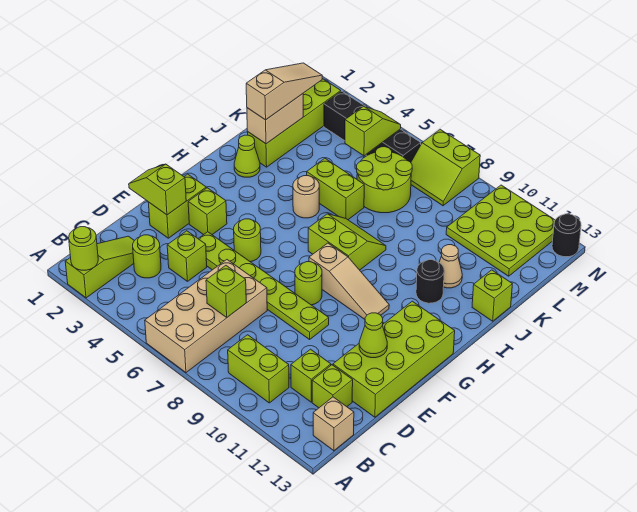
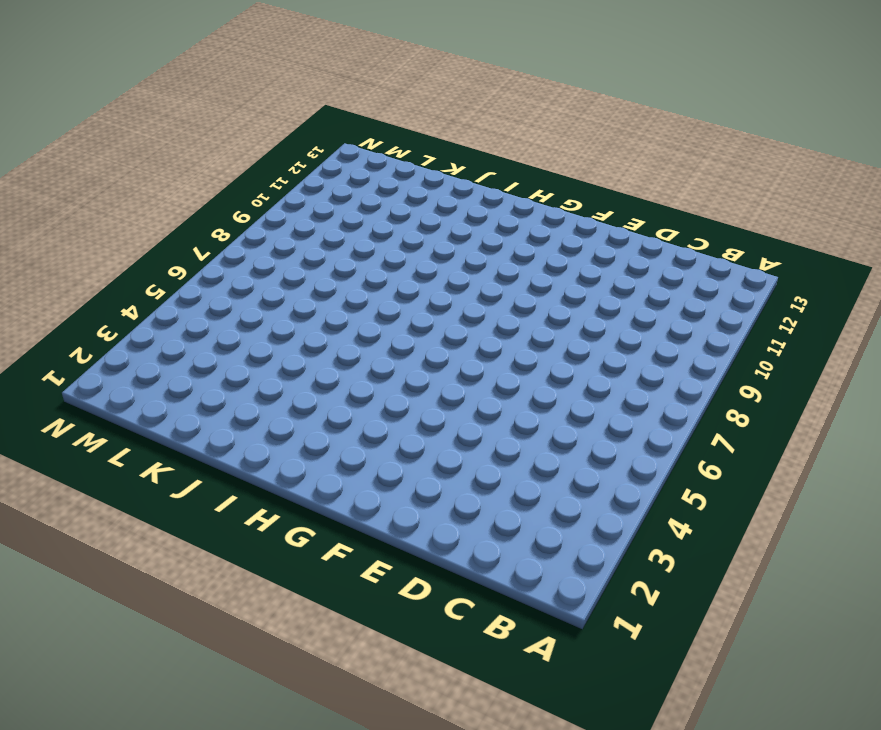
none -> lime 1x3 slope [65,236,134,298]
none -> tan 2x4 brick [145,260,267,373]
none -> lime 1x2 brick [228,335,289,403]
none -> tan 1x1 brick [313,397,354,451]

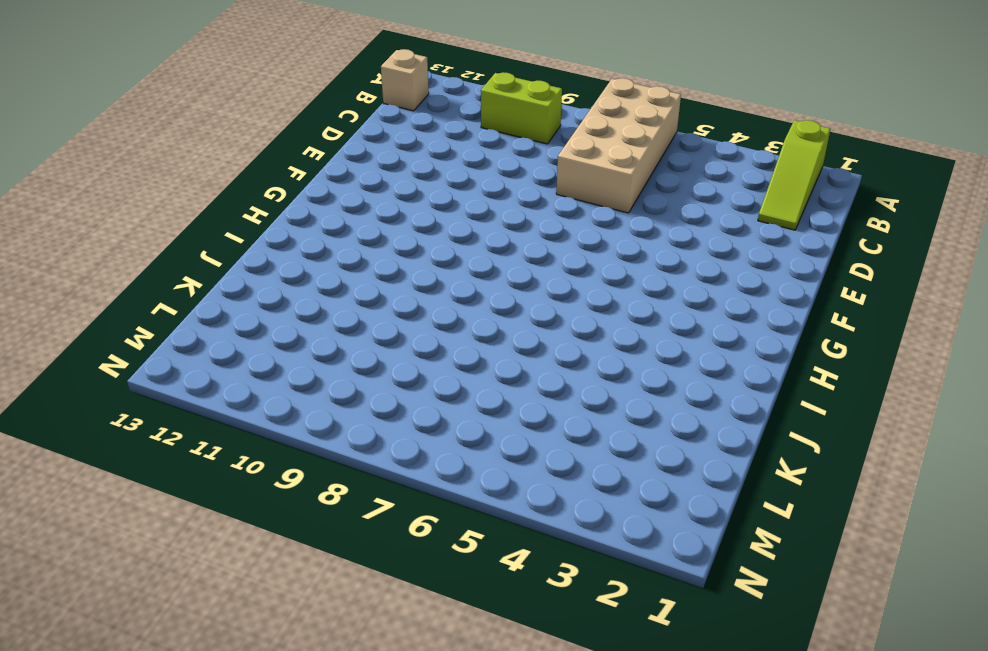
none -> lime 1x1 round brick [133,235,161,278]
none -> lime 1x1 brick [291,349,331,402]
none -> lime 1x1 brick [312,365,353,408]
none -> lime 1x1 brick [167,231,207,281]

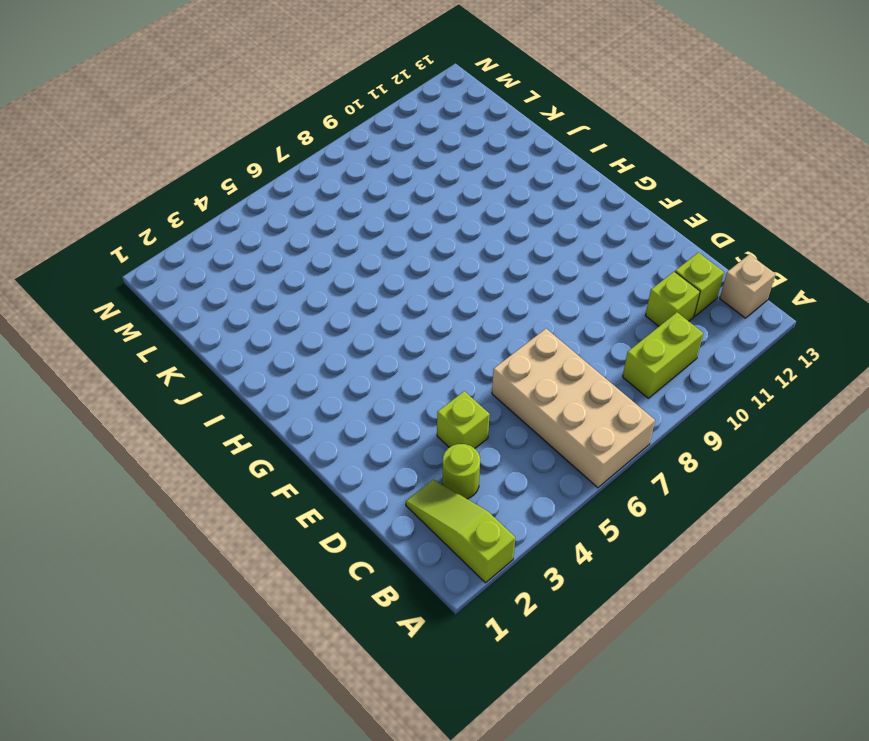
none -> lime 2x4 brick [333,301,455,417]
none -> lime 1x2 brick [148,174,206,238]
none -> lime 1x6 plate [198,232,329,339]
none -> lime 1x1 brick [188,188,227,235]

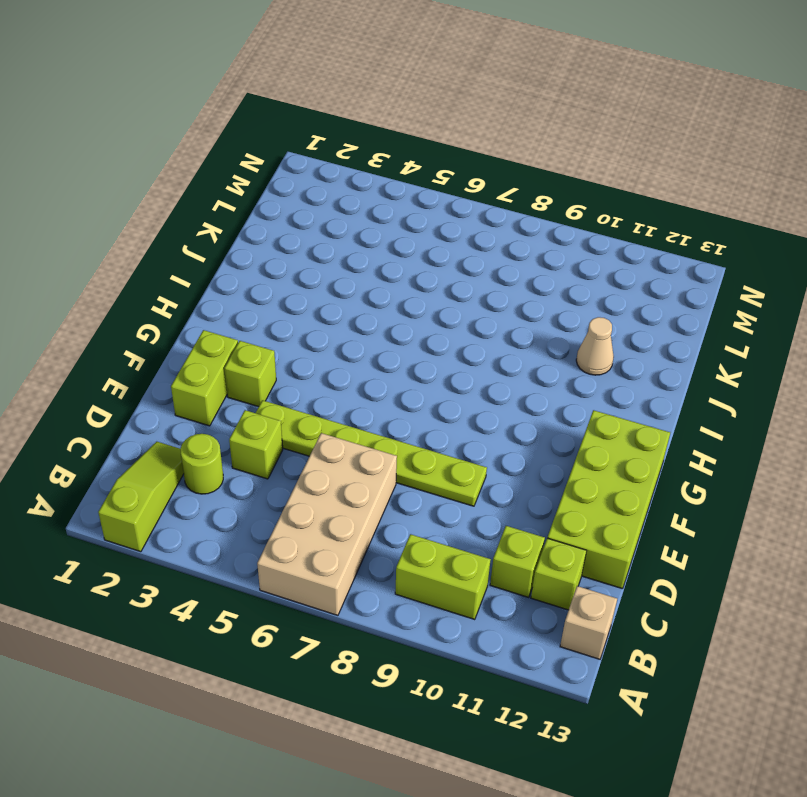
none -> lime 1x1 round brick [234,219,261,262]
none -> lime 1x1 round brick [295,262,322,305]
none -> tan 1x3 slope [309,243,389,319]
none -> lime 2x2 slope [308,214,386,270]

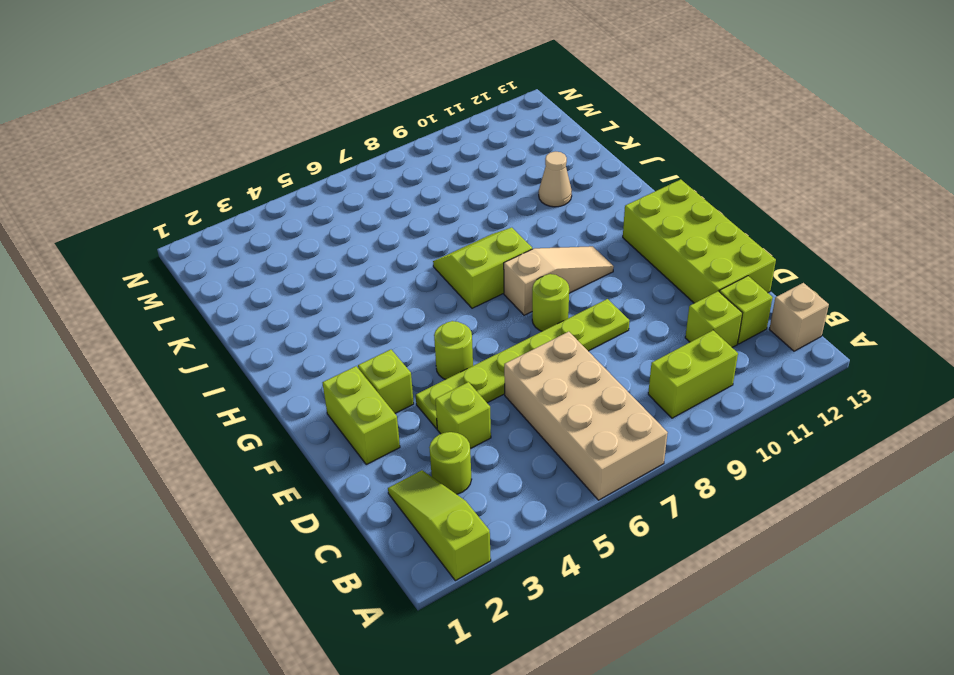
none -> lime 1x1 cone [234,135,260,177]
none -> tan 1x1 round brick [293,176,319,218]
none -> black 1x1 round brick [416,260,444,303]
none -> lime 1x4 brick [248,79,341,167]

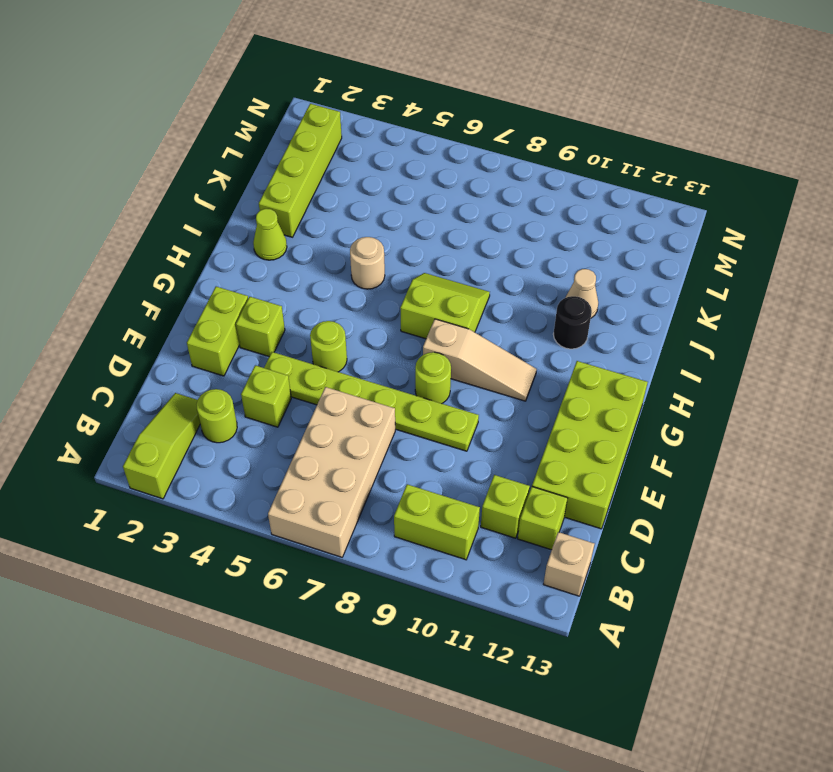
none -> lime 1x2 brick [307,158,364,220]
none -> lime 1x1 brick [472,270,512,321]
none -> lime 2x2 round brick [357,147,412,213]
none -> lime 3x3 plate [446,185,555,276]

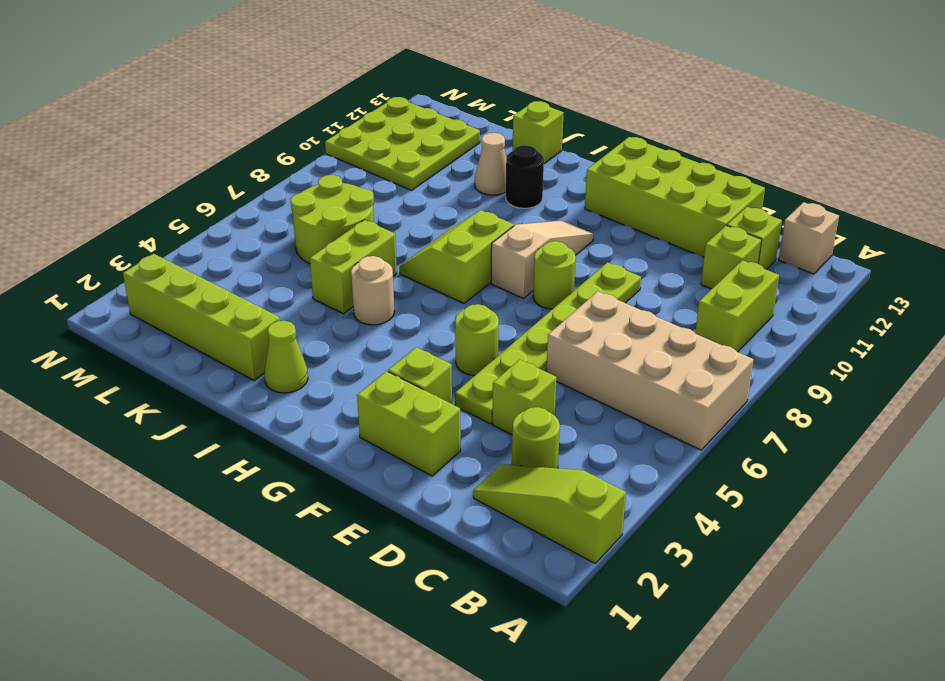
none -> black 1x4 brick [324,91,421,162]
none -> lime 2x2 slope [411,129,480,206]
none -> black 1x1 round brick [552,214,581,257]
none -> lime 1x1 round brick [69,227,98,270]

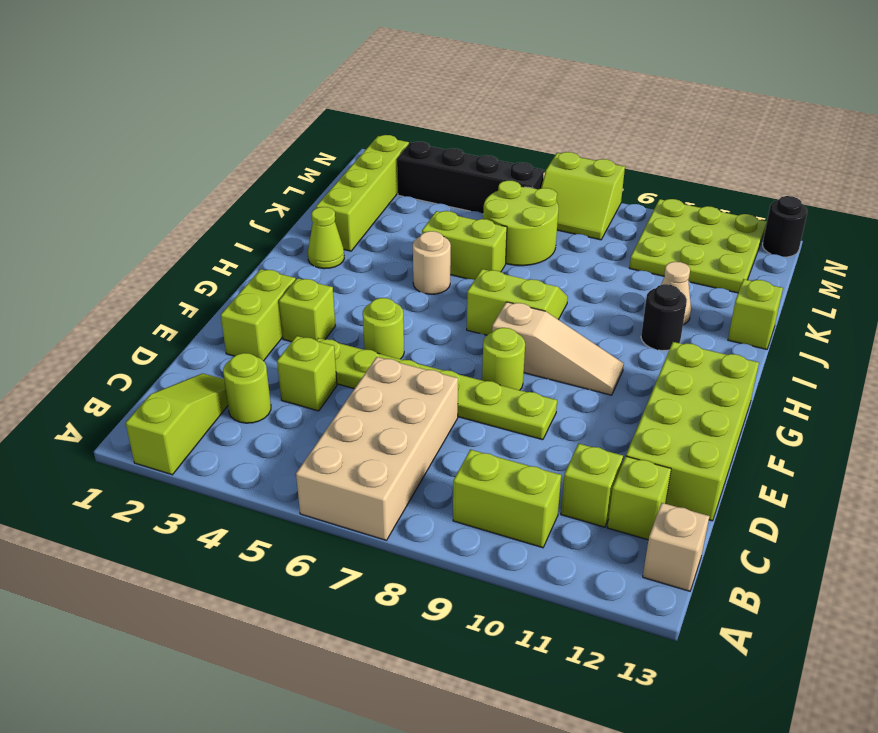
none -> lime 1x1 round brick [69,227,98,270]
none -> lime 1x1 brick [206,266,246,317]
none -> lime 1x2 slope [129,164,186,215]
none -> lime 1x1 cone [359,313,387,358]

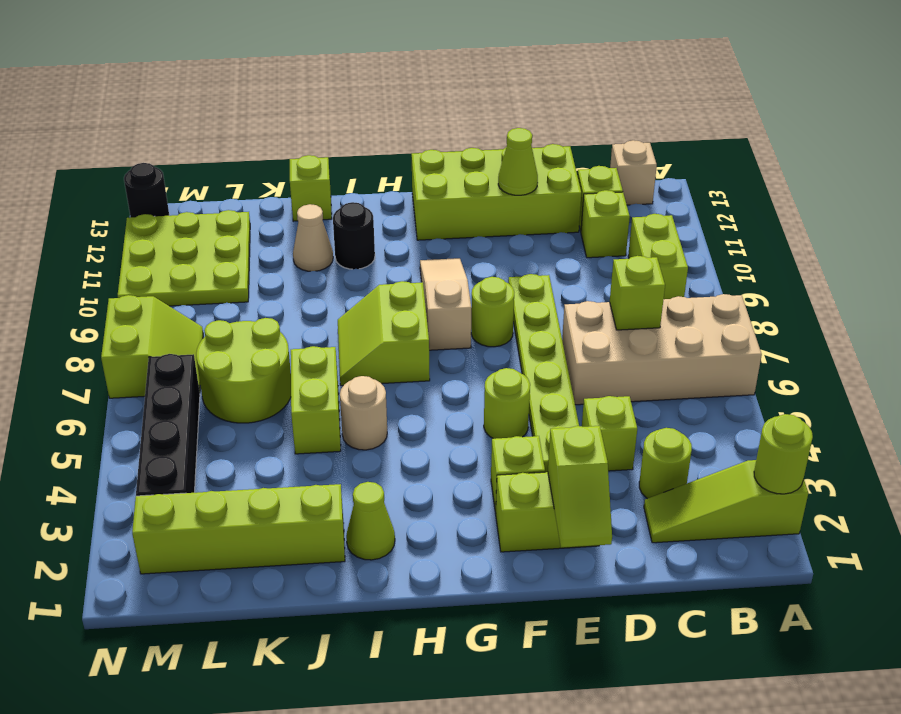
none -> tan 1x2 brick [247,94,303,144]
none -> lime 1x2 slope [345,106,401,156]
none -> tan 1x3 slope [246,63,322,120]

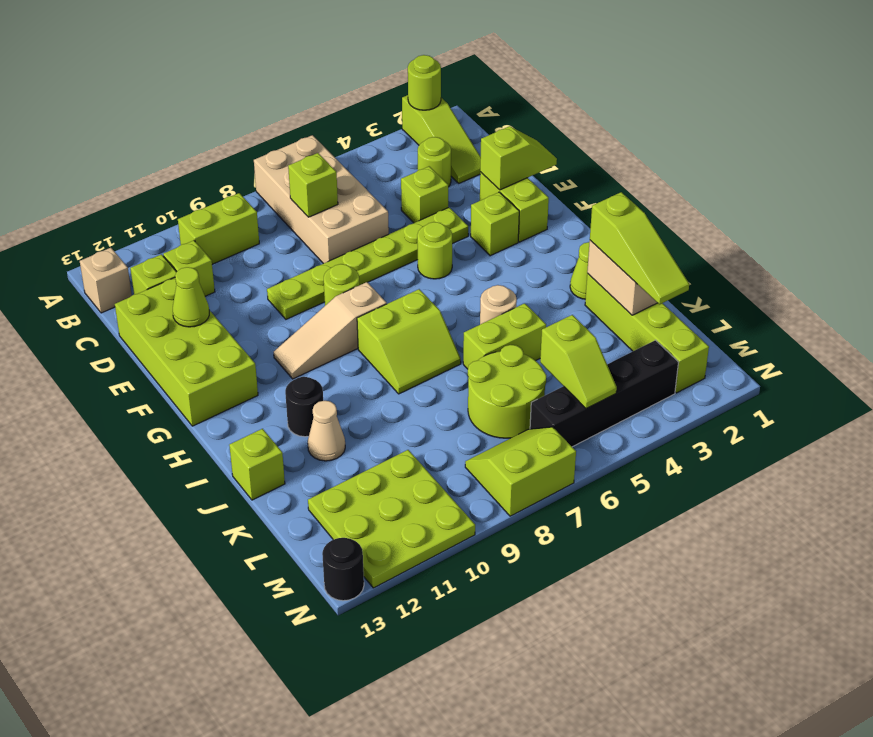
lime 1x3 slope [590,192,689,304] -> tan 1x3 slope [246,63,322,120]

